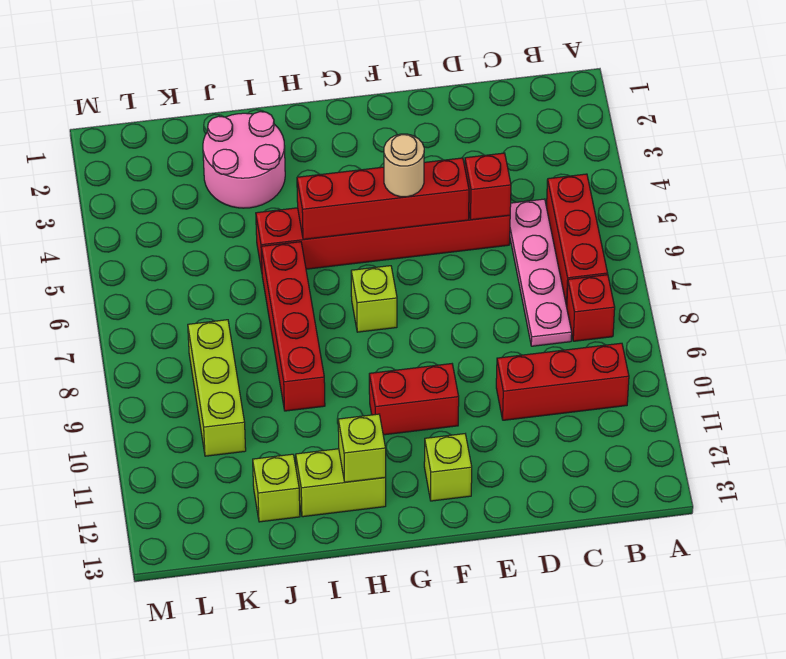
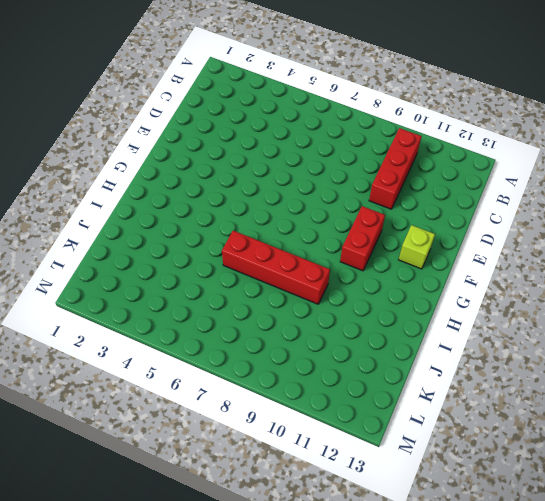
none -> red 1x3 brick [547,174,608,306]
none -> red 1x1 brick [567,275,615,341]
none -> pink 1x4 plate [510,199,572,346]

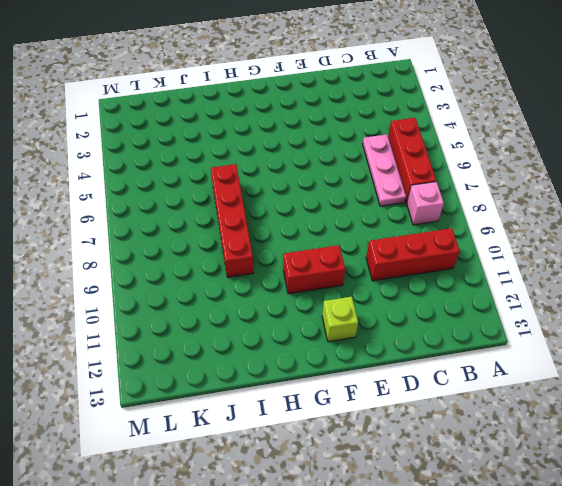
pink 1x1 brick [407,182,444,225] -> red 1x1 brick [567,275,615,341]
pink 1x3 plate [362,134,406,206] -> pink 1x4 plate [510,199,572,346]
none -> red 1x6 brick [256,208,510,271]
none -> lime 1x1 brick [351,266,397,332]
none -> lime 1x2 brick [296,449,386,517]

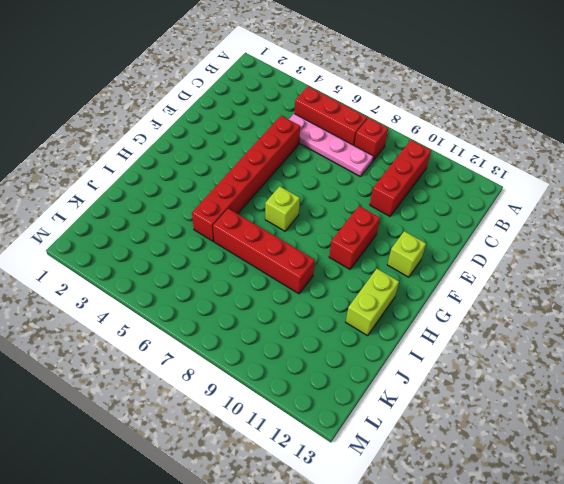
none -> pink 2x2 round brick [203,112,285,208]
none -> lime 1x1 brick [253,454,300,522]
none -> lime 1x3 brick [188,320,246,456]

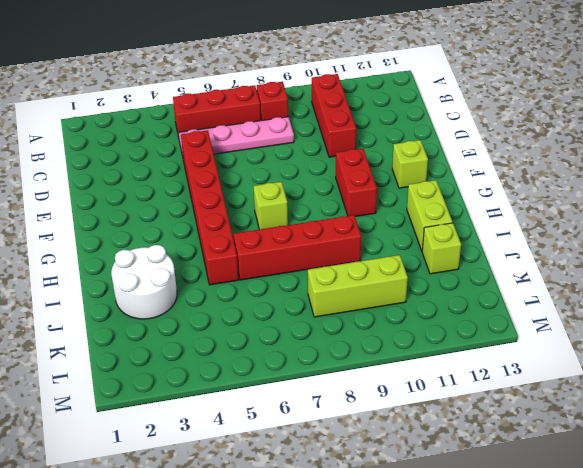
white 2x2 round brick [111,245,177,319] -> pink 2x2 round brick [203,112,285,208]
none -> red 1x1 brick [465,153,511,220]
none -> red 1x4 brick [297,158,469,239]
none -> lime 1x1 brick [338,414,386,482]

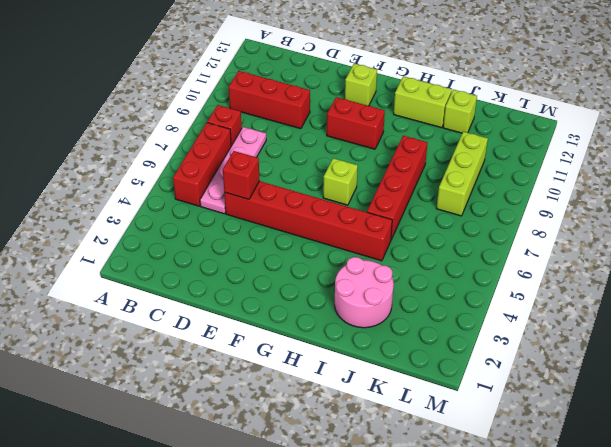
none -> red 1x4 brick [297,158,469,239]
none -> lime 1x1 brick [338,414,386,482]
none -> tan 1x1 round brick [384,134,424,197]

